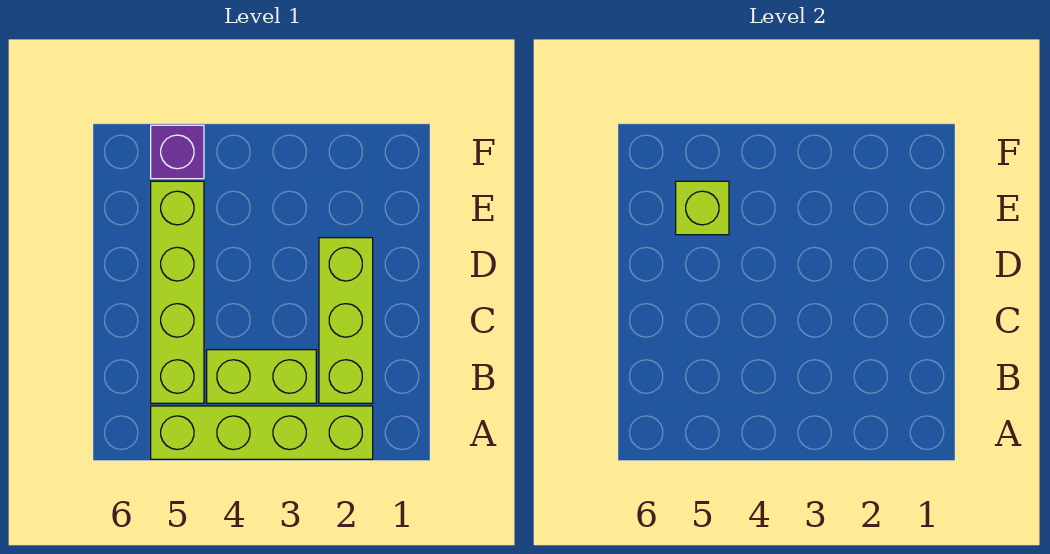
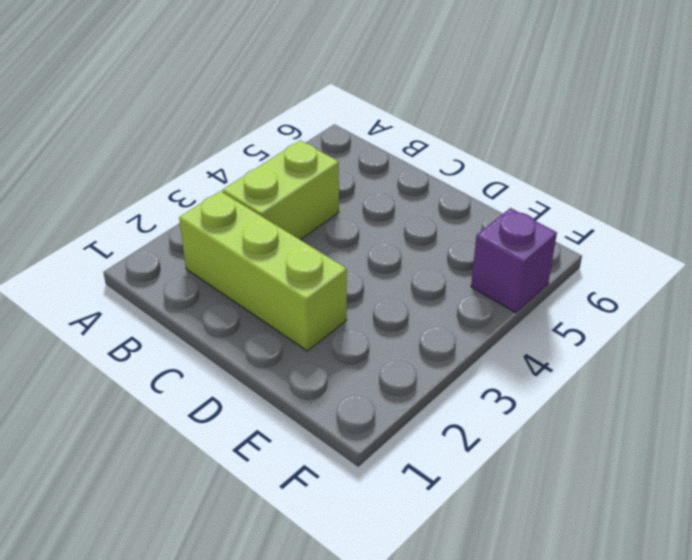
none -> lime 1x4 brick [151,406,373,459]
none -> lime 1x4 brick [151,181,204,403]

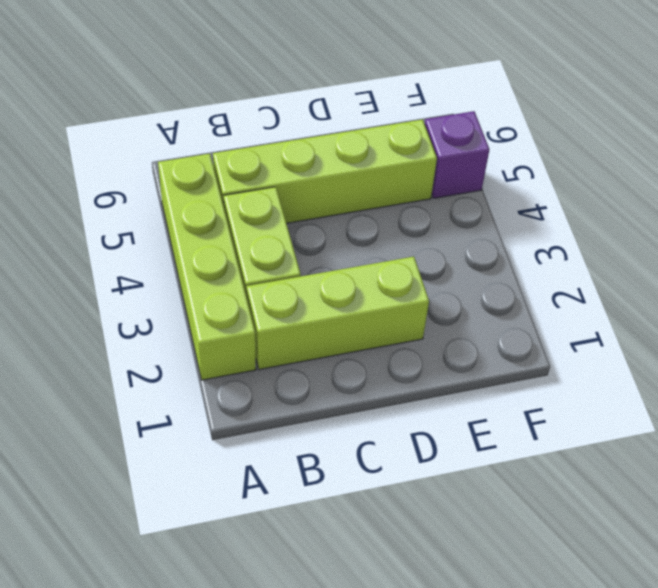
none -> lime 1x1 brick [676,181,729,235]

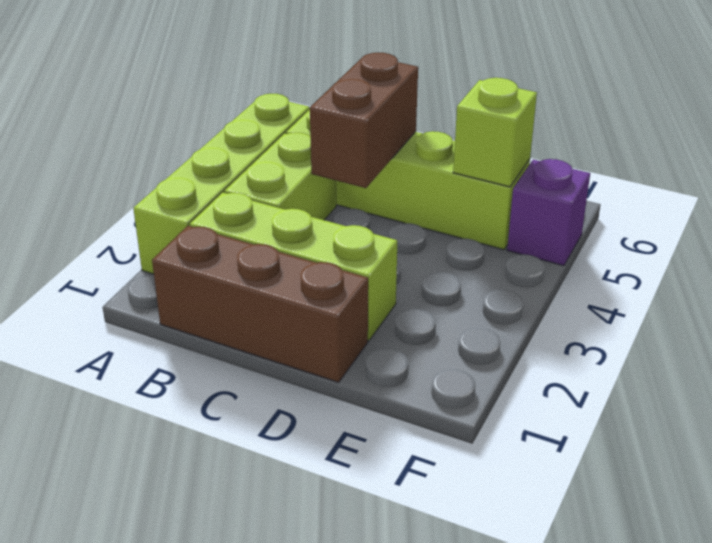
brown 1x3 brick [152,226,368,382] -> none
brown 1x2 brick [310,53,418,188] -> none

